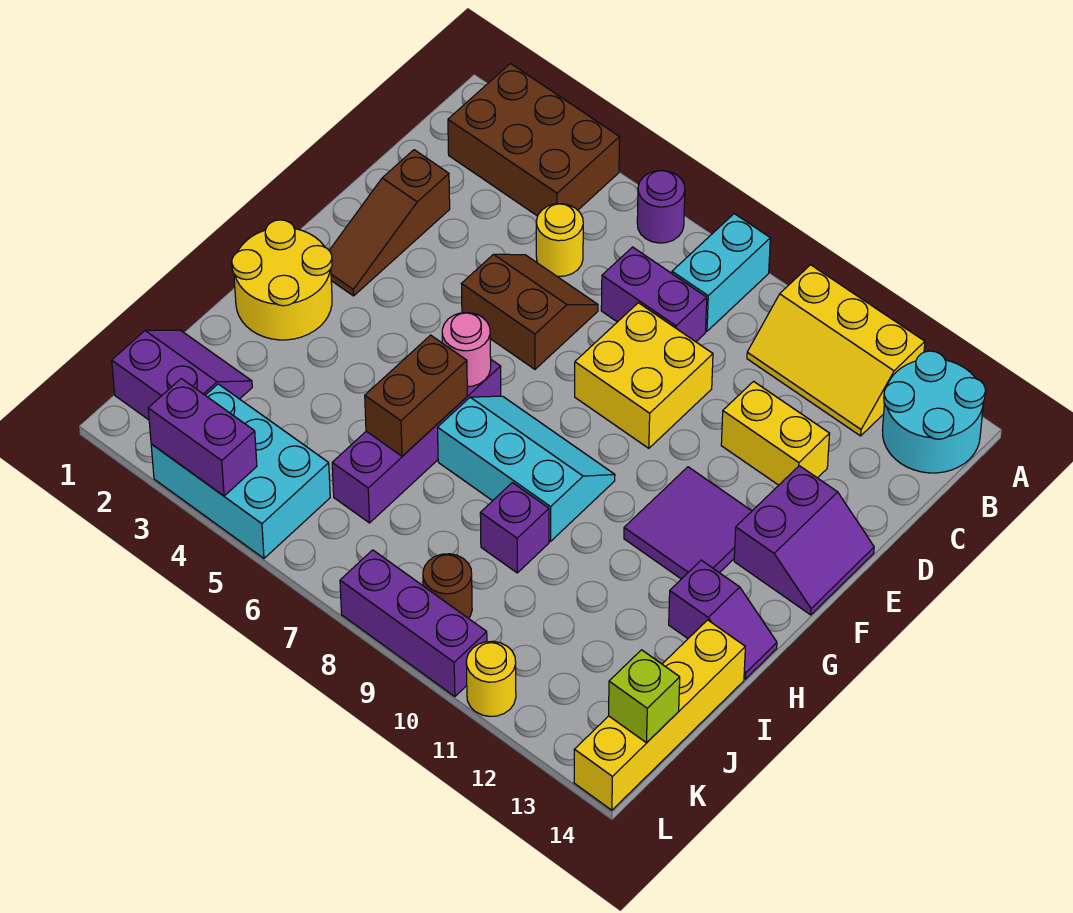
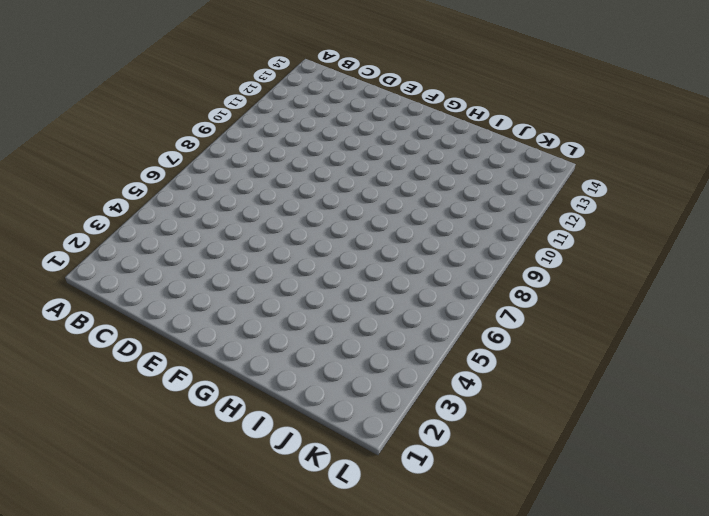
none -> brown 2x3 brick [448,64,620,216]
none -> purple 1x1 round brick [637,170,685,243]
none -> cyan 1x2 brick [672,214,770,331]

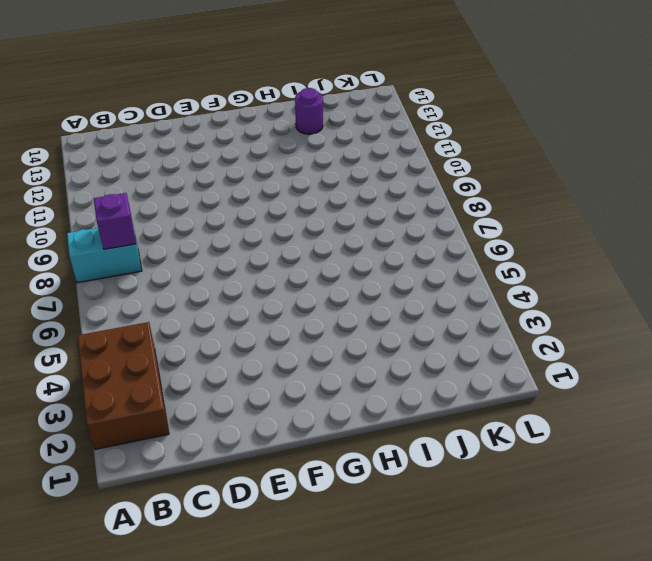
purple 1x1 brick [94,193,136,249] -> purple 1x1 brick moved to [480,483,549,573]
purple 1x1 round brick [295,88,323,134] -> purple 1x1 round brick moved to [637,170,685,243]
none -> yellow 2x3 slope [747,265,925,436]
none -> cyan 2x2 round brick [882,351,985,473]
none -> yellow 1x1 round brick [536,204,583,276]

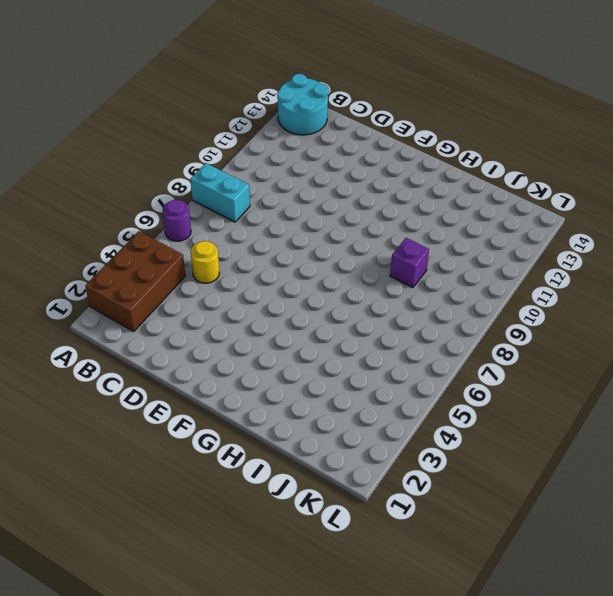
none -> yellow 2x3 slope [747,265,925,436]
none -> purple 1x2 brick [601,247,707,342]
none -> brown 1x3 slope [329,150,450,296]

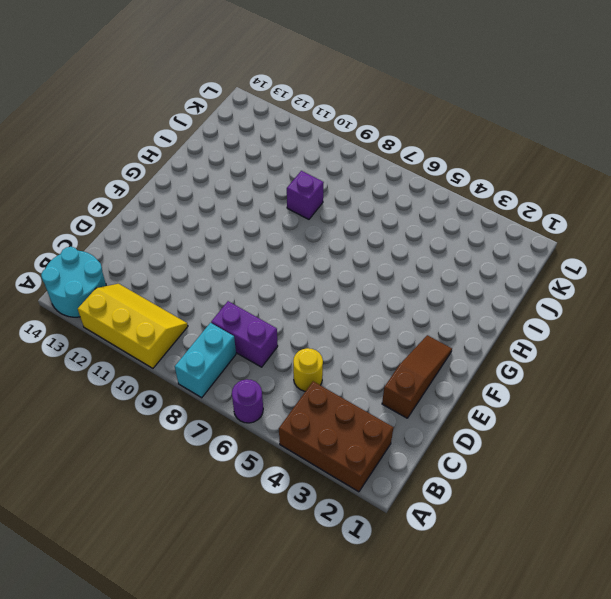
none -> brown 2x2 slope [462,254,598,369]
none -> yellow 2x2 brick [575,303,713,448]
none -> yellow 1x2 brick [721,381,830,485]

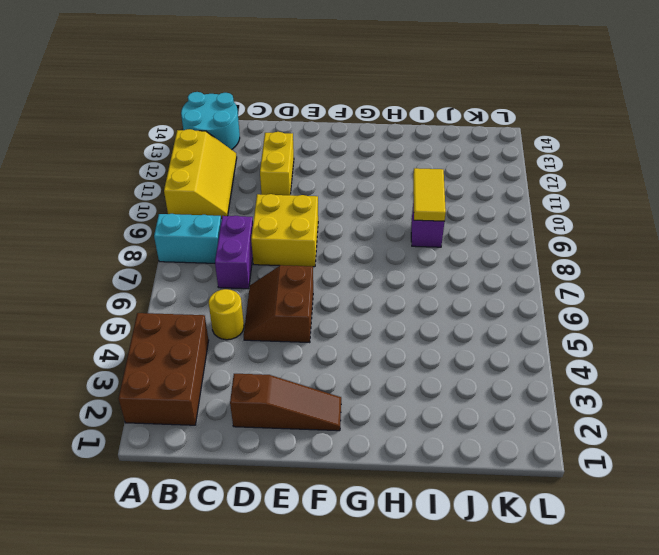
yellow 1x2 tile [413,168,446,221] -> none
none -> purple 1x1 round brick [637,170,685,243]
none -> purple 2x2 slope [734,466,874,615]
none -> purple 2x2 tile [624,467,752,579]

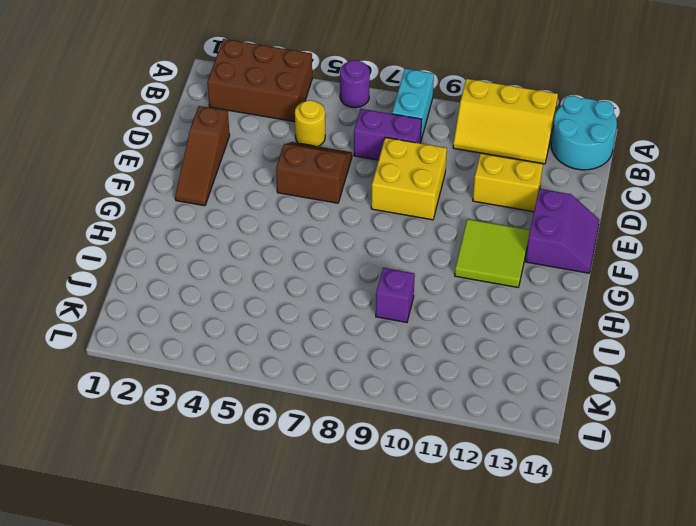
lime 2x2 tile [455,219,530,287] -> purple 2x2 tile [624,467,752,579]
none -> yellow 2x2 round brick [232,220,332,340]
none -> purple 1x4 brick [332,360,501,523]
none -> cyan 2x3 slope [438,396,615,541]

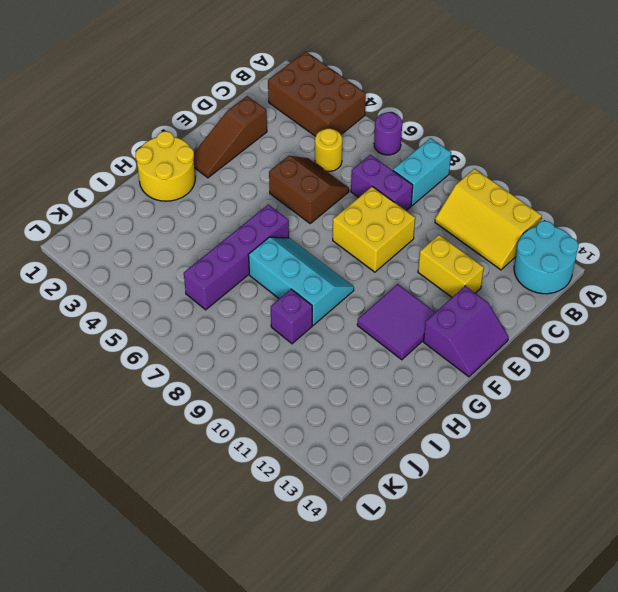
none -> purple 1x2 slope [669,560,777,679]
none -> yellow 1x4 brick [574,620,745,810]
none -> purple 2x2 slope [112,330,252,420]

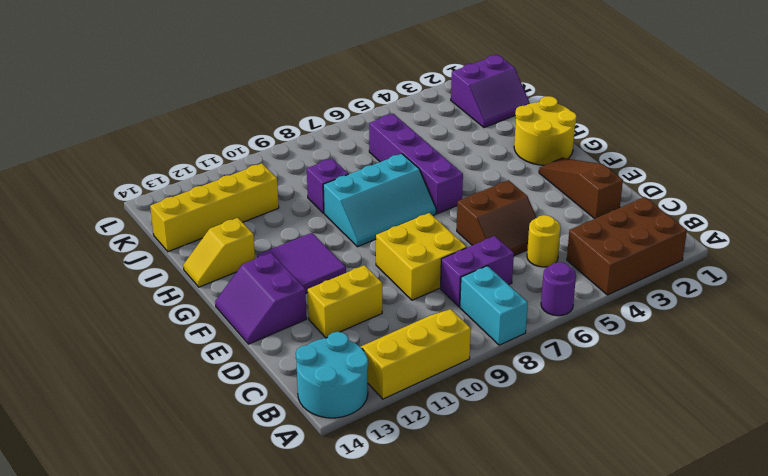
yellow 1x2 slope [183,218,255,287] -> purple 1x2 slope [669,560,777,679]
yellow 1x4 brick [150,163,279,252] -> yellow 1x4 brick turned to [574,620,745,810]
none -> cyan 2x3 brick [151,384,330,558]
none -> brown 1x1 round brick [423,554,472,618]
none -> purple 1x3 brick [340,550,487,697]

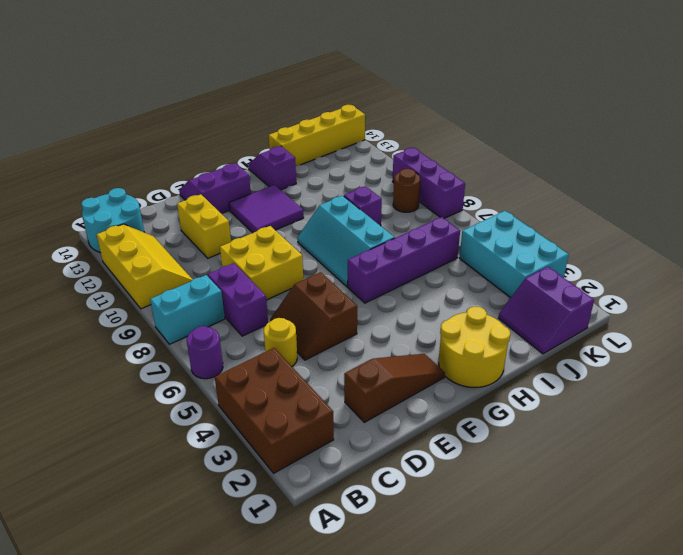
none -> yellow 1x1 round brick [466,641,516,716]
none -> pink 1x1 round brick [442,312,491,387]
none -> brown 1x2 brick [365,335,467,456]

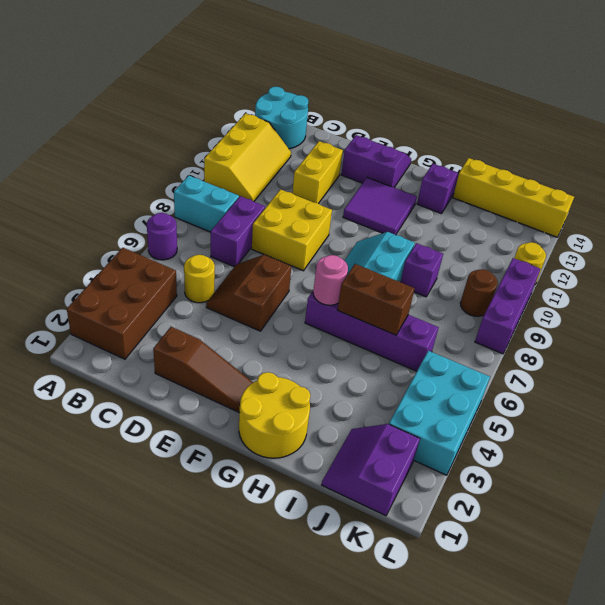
none -> lime 1x1 brick [609,650,680,743]
none -> purple 1x2 brick [148,379,257,496]

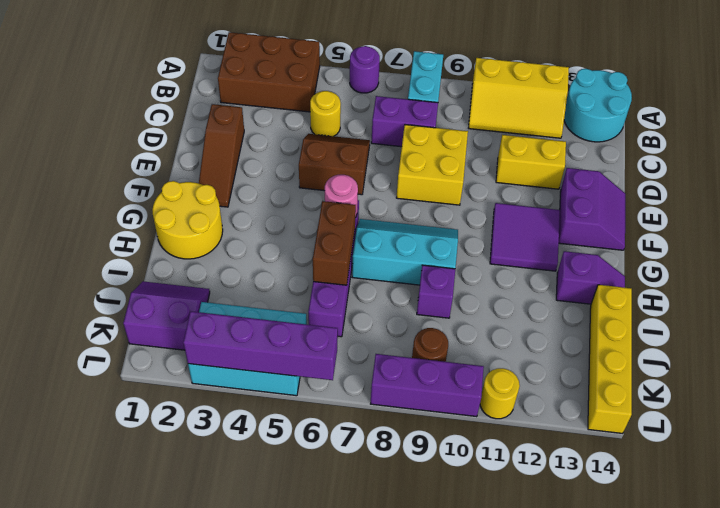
purple 1x4 brick [183,311,338,380] -> purple 1x2 brick [148,379,257,496]
none -> lime 1x1 brick [609,650,680,743]

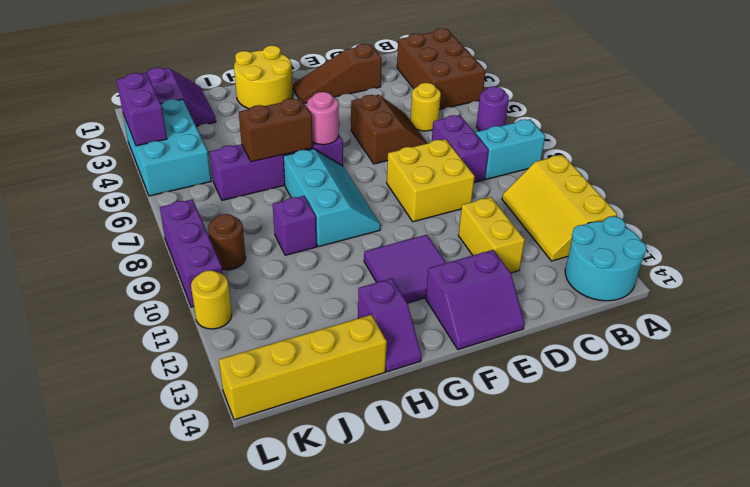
none -> lime 1x1 brick [609,650,680,743]

